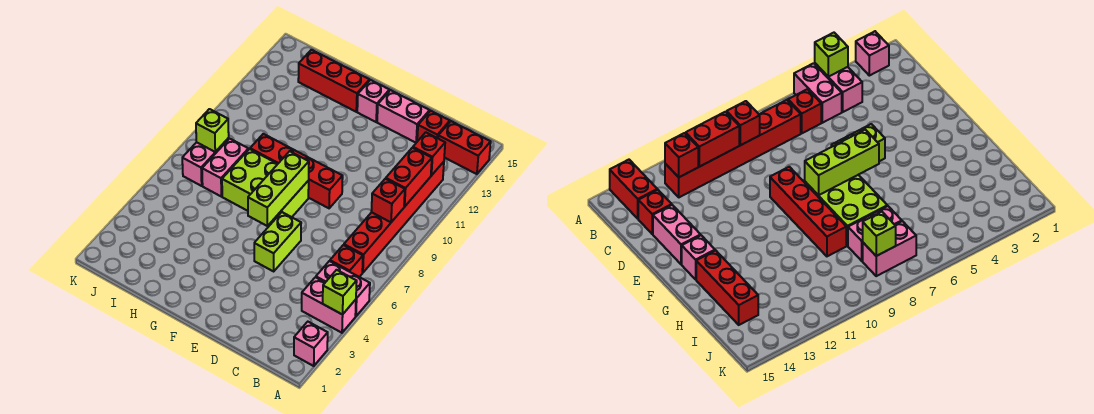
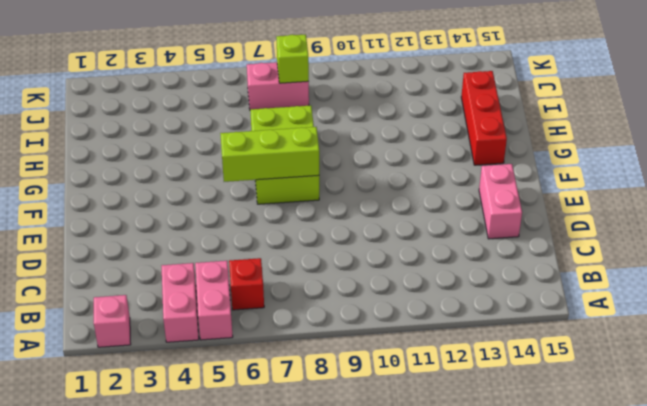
none -> red 1x2 brick [438,121,491,174]
none -> red 1x6 brick [344,162,444,273]
none -> red 1x1 brick [417,111,450,141]

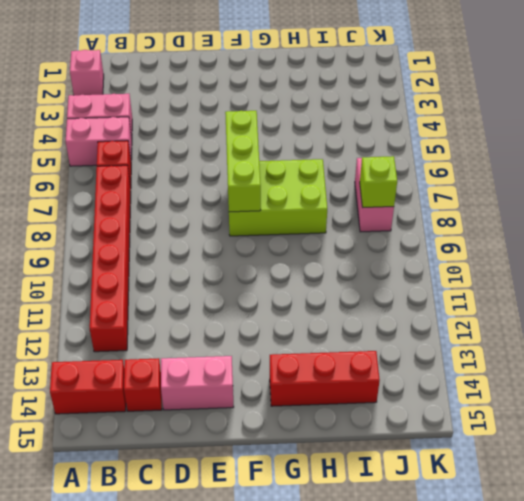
none -> lime 1x2 brick [254,212,301,271]
none -> red 1x4 brick [250,134,343,208]
none -> pink 1x1 brick [357,80,389,122]

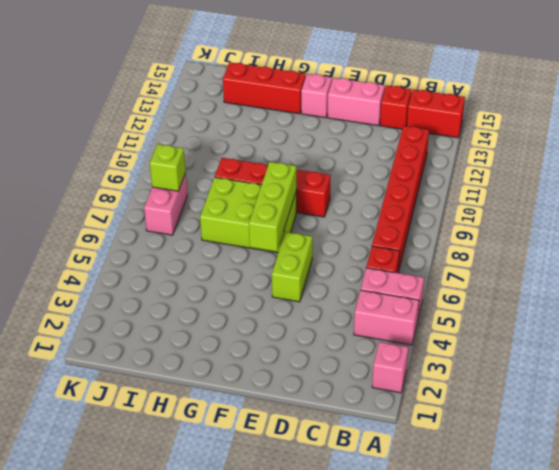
none -> pink 1x2 brick [202,139,248,196]
none -> lime 1x1 brick [323,270,357,315]
none -> red 1x1 brick [371,179,405,222]

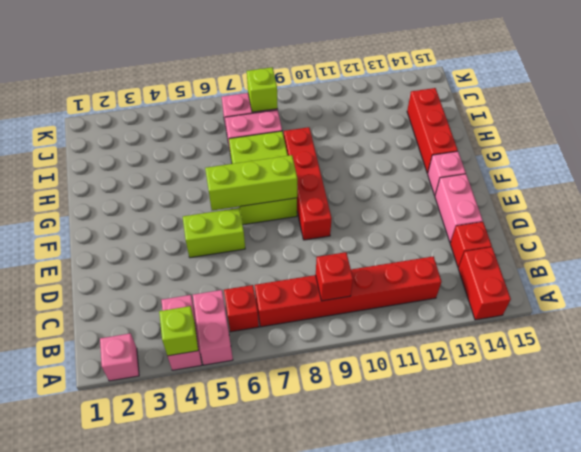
none -> red 1x2 brick [386,148,432,207]
none -> red 1x1 brick [413,132,445,176]

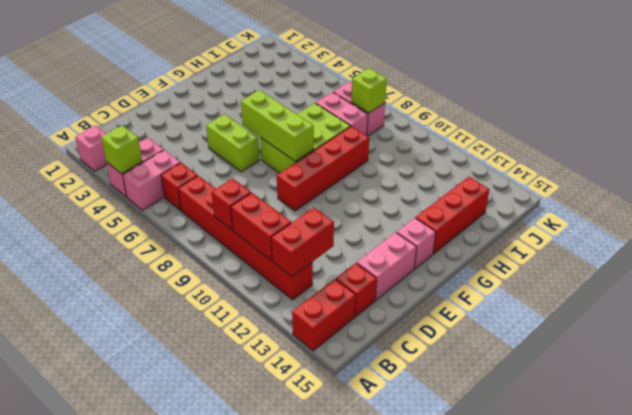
red 1x2 brick [271,208,334,277] -> red 1x1 brick [413,132,445,176]

